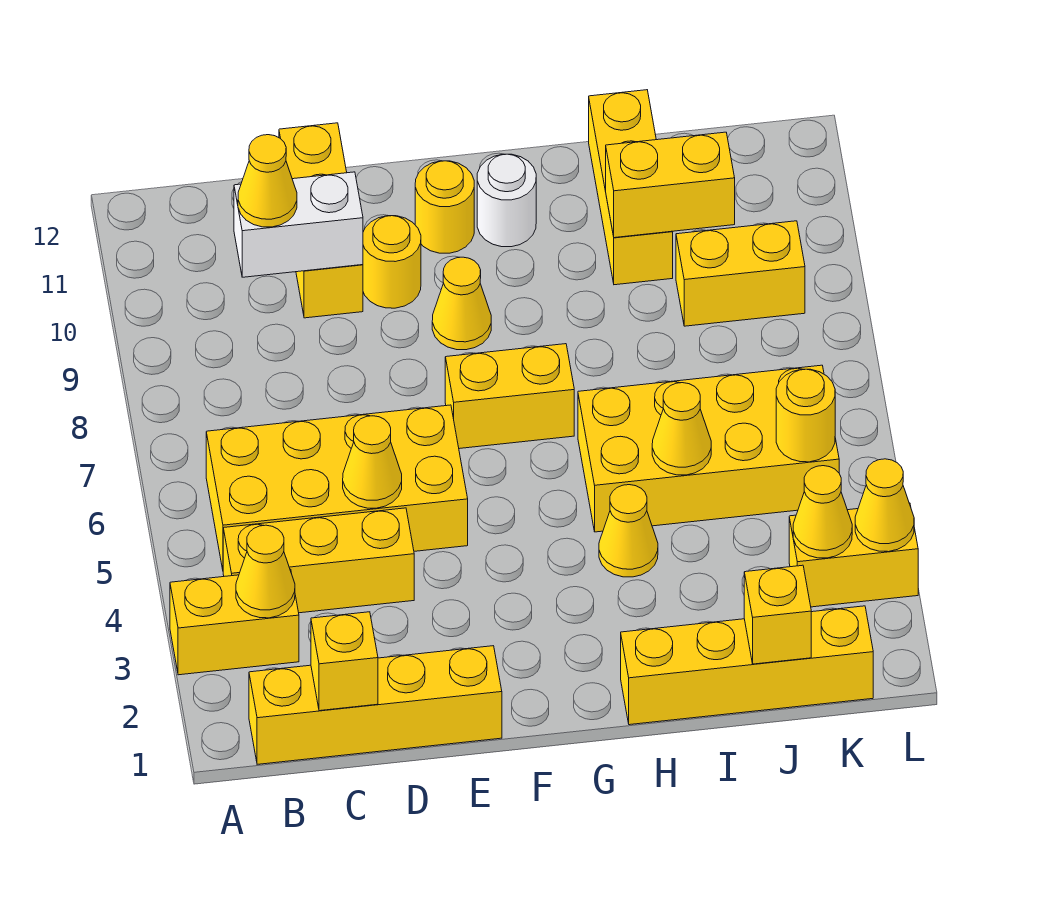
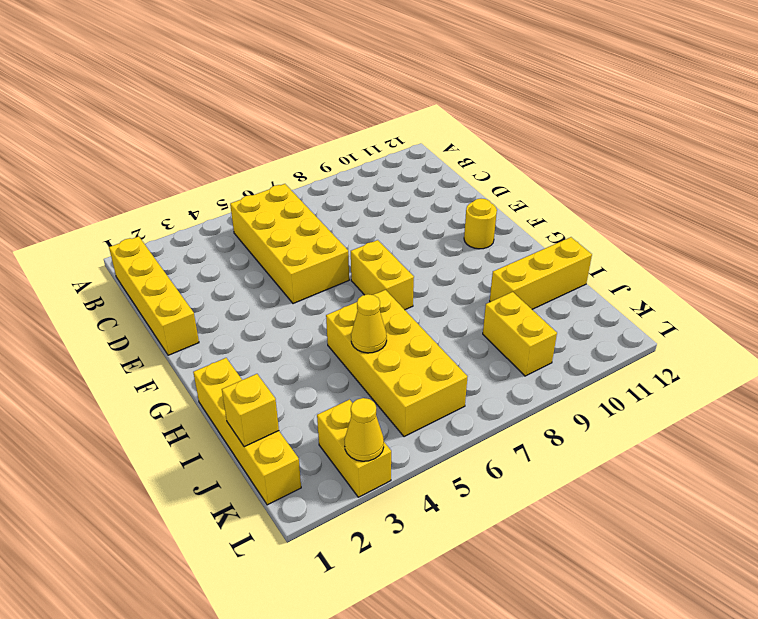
none -> yellow 1x2 brick [170,569,299,675]
none -> yellow 1x3 brick [223,508,414,613]
none -> yellow 1x3 brick [279,123,363,318]

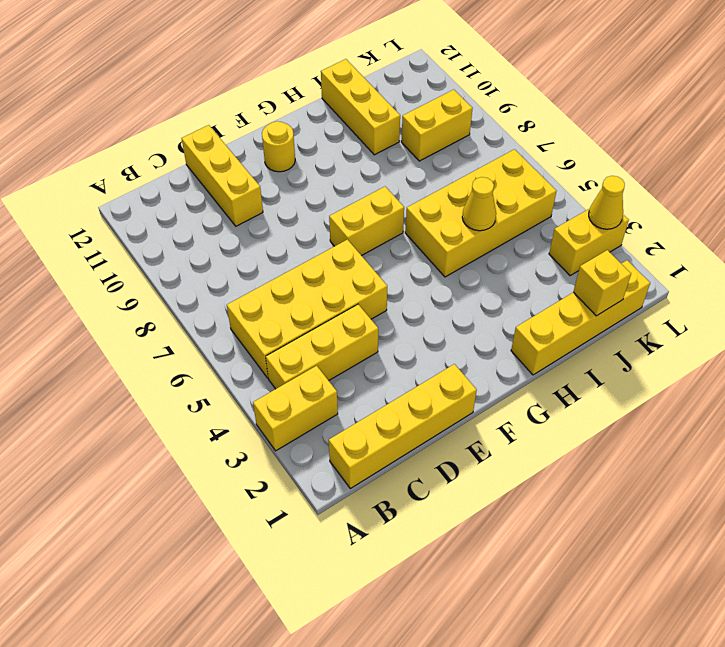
none -> yellow 1x1 round brick [363,216,421,308]
none -> yellow 1x1 cone [432,257,491,350]
none -> white 1x1 round brick [477,154,536,247]

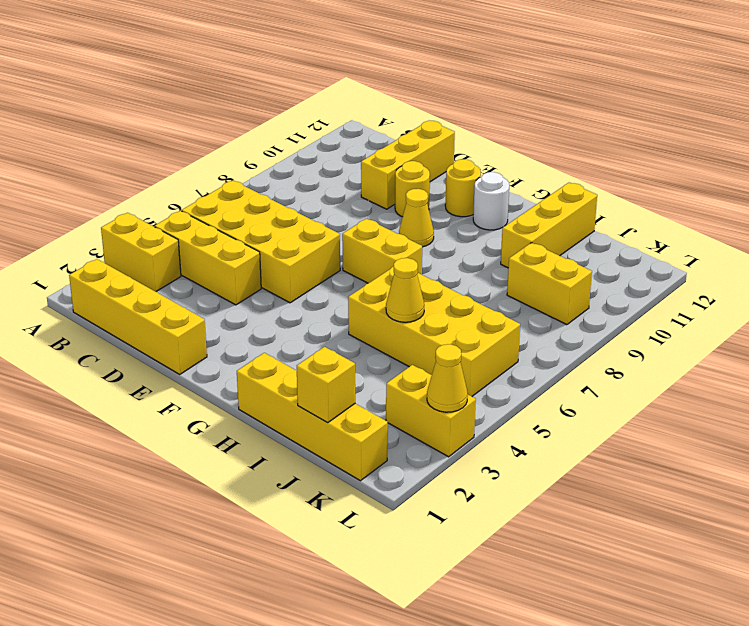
none -> yellow 1x1 cone [599,485,658,577]
none -> yellow 1x1 cone [236,525,295,618]
none -> yellow 1x1 brick [311,612,378,711]

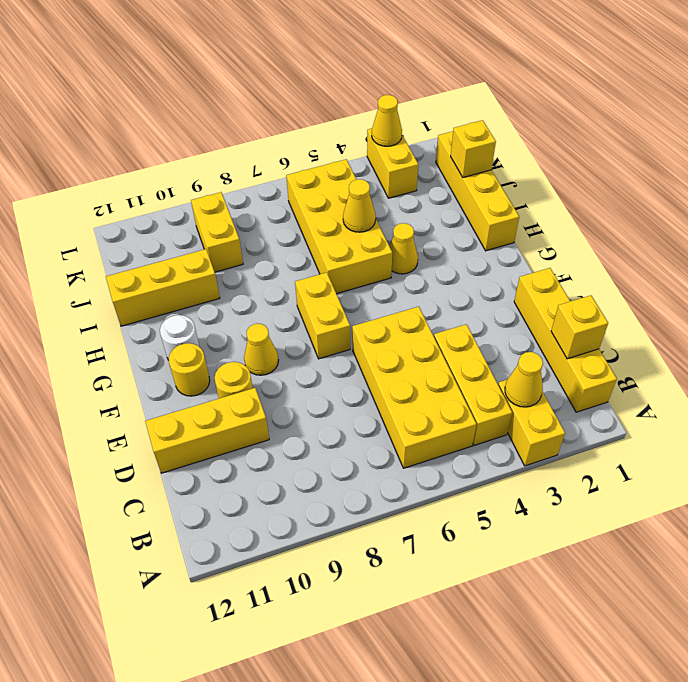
none -> white 1x2 brick [234,172,363,277]
none -> yellow 1x1 cone [343,416,402,508]
none -> yellow 1x2 brick [606,132,735,238]

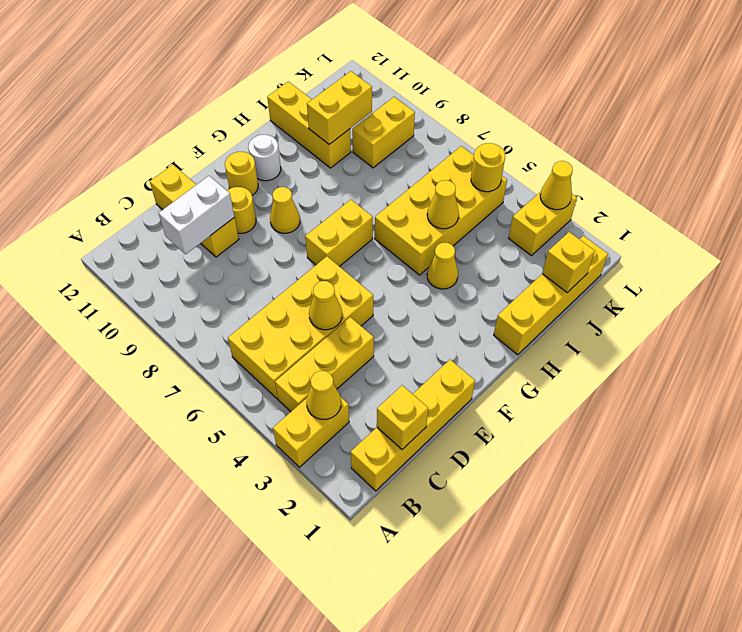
none -> yellow 1x1 cone [793,466,852,558]
none -> yellow 1x1 cone [238,135,297,227]

